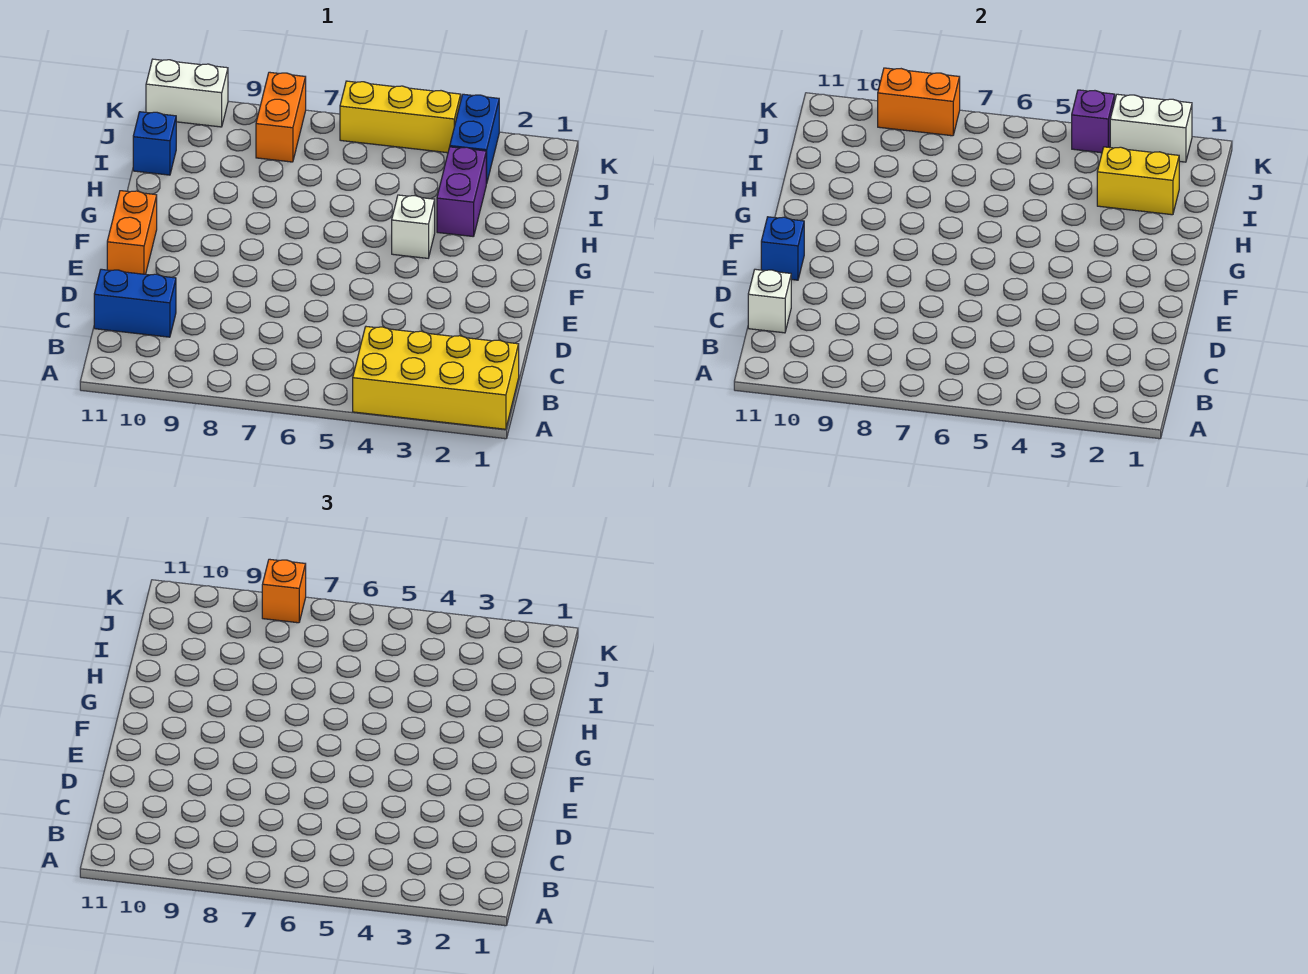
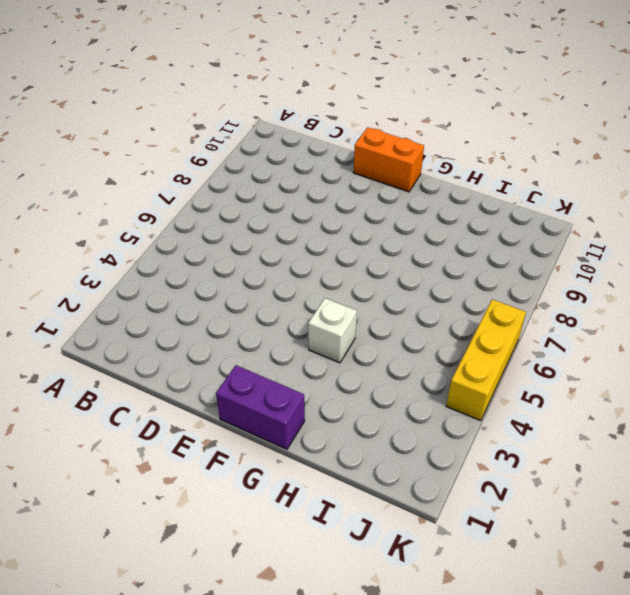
purple 1x2 brick [216,365,305,449] -> purple 1x2 brick moved to [437,147,486,237]
none -> yellow 2x4 brick [353,327,519,429]
none -> blue 1x2 brick [94,269,176,337]
none -> blue 1x1 brick [133,112,176,175]

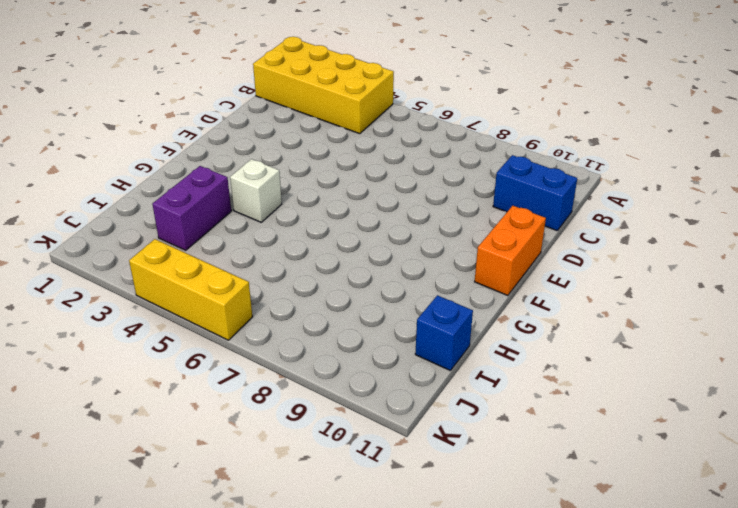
none -> blue 1x2 brick [450,94,499,184]
none -> orange 1x2 brick [256,72,306,162]
none -> white 1x2 brick [146,59,228,127]

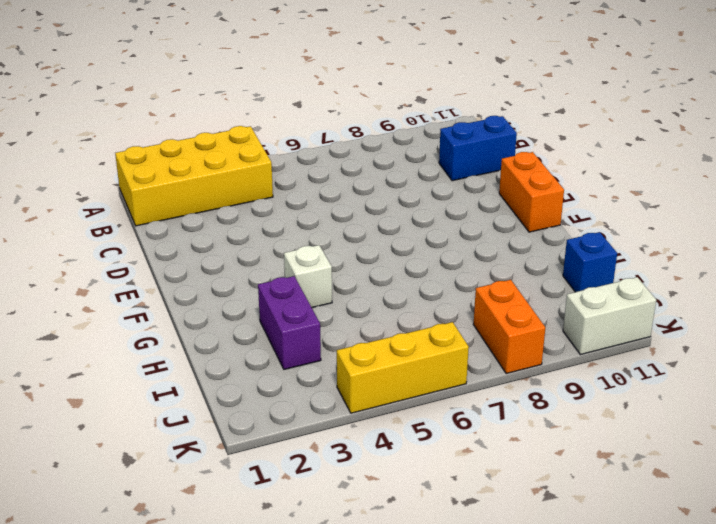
none -> blue 1x2 brick [450,94,499,184]
none -> white 1x1 brick [748,269,791,333]
none -> blue 1x1 brick [761,217,804,280]

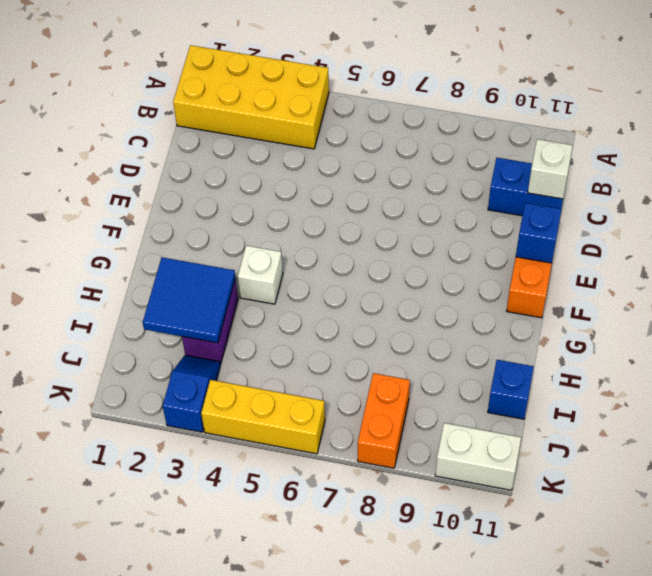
blue 2x2 tile [143,257,235,343] -> yellow 1x2 brick [1097,147,1179,215]
blue 1x2 slope [163,355,221,432] -> blue 1x2 brick [450,94,499,184]
none -> white 1x2 brick [1110,94,1192,162]
none -> purple 1x1 brick [1072,90,1115,153]
none -> orange 1x2 brick [878,68,960,136]

